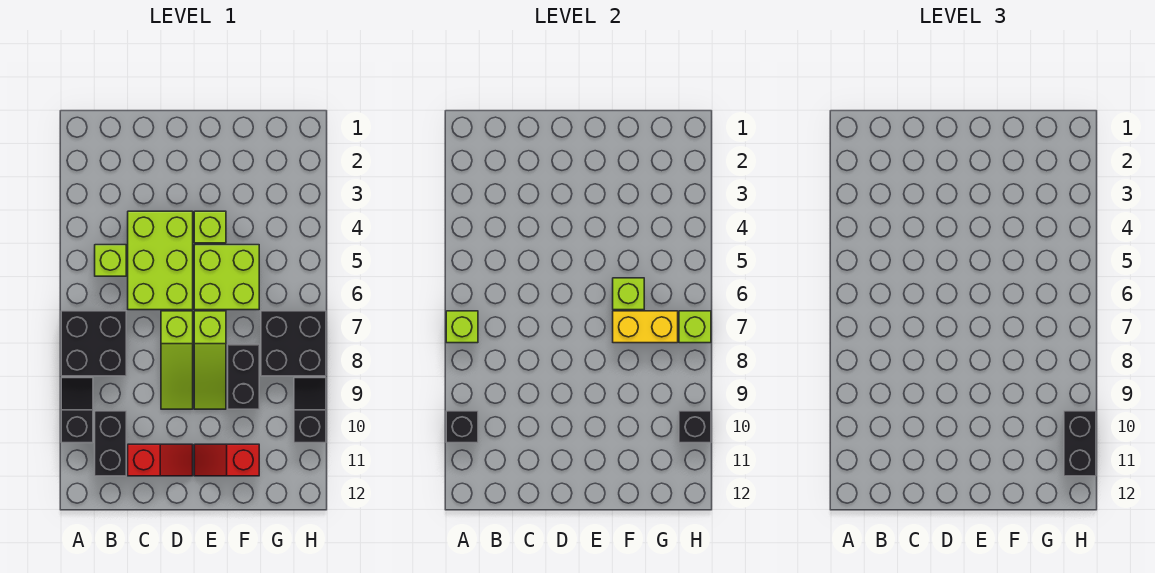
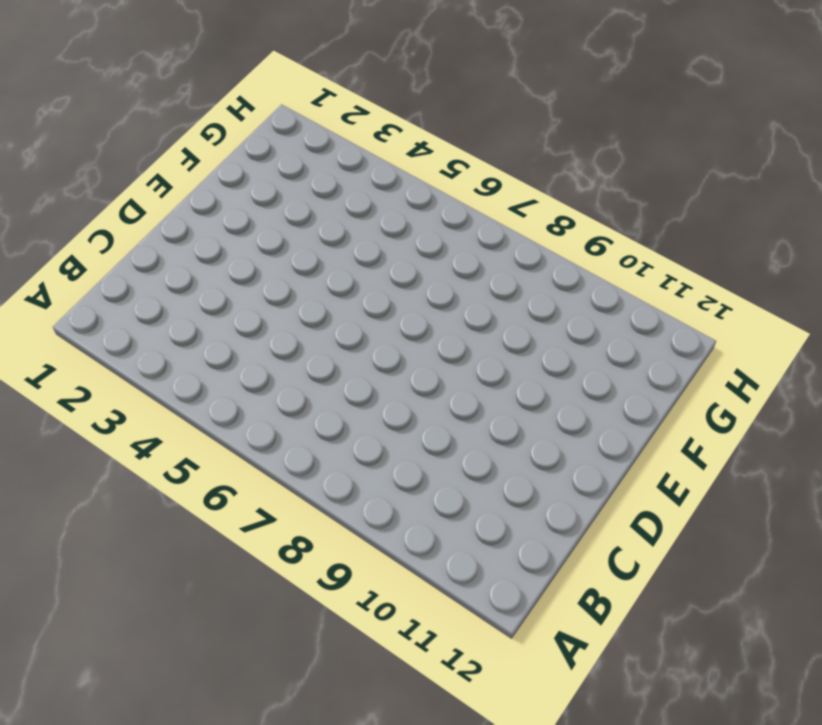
none -> black 2x2 brick [61,311,126,376]
none -> black 1x2 slope [61,378,93,443]
none -> lime 1x1 brick [95,245,126,276]

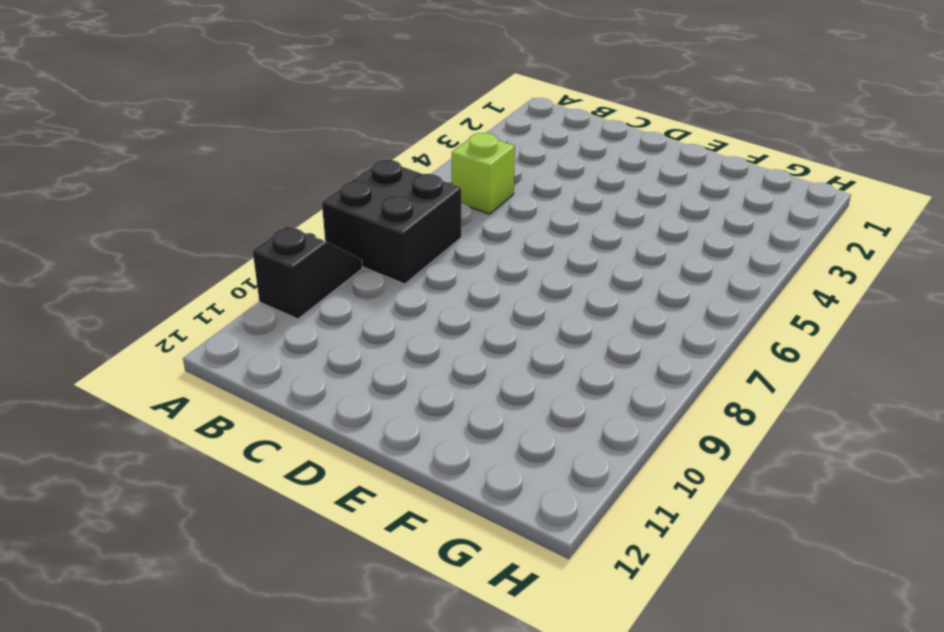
none -> black 1x2 brick [95,411,126,476]
none -> lime 2x3 brick [128,211,193,310]
none -> red 1x2 slope [128,444,193,476]

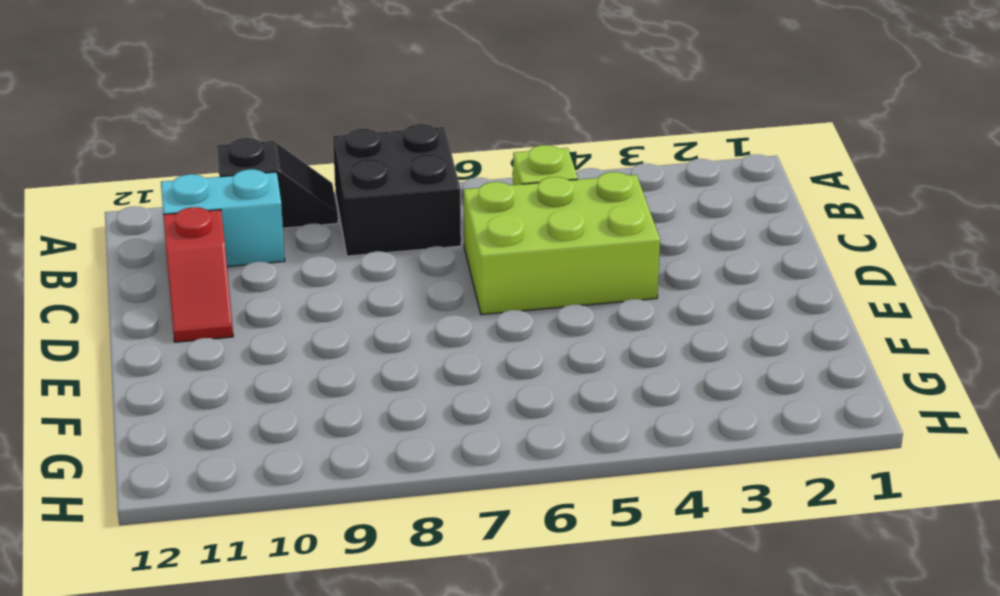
cyan 1x2 brick [161,169,285,267] -> black 1x2 brick [95,411,126,476]
none -> lime 1x3 slope [161,311,193,409]
none -> lime 1x1 brick [194,211,226,243]
none -> lime 2x2 brick [194,245,259,310]

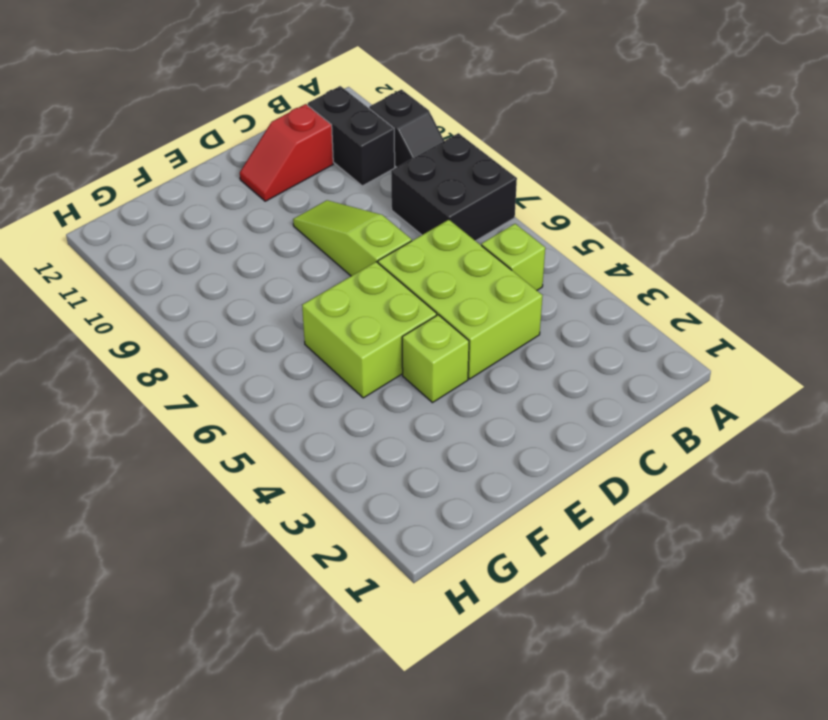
none -> lime 1x3 slope [194,311,226,409]
none -> red 1x2 slope [194,444,259,476]
none -> black 1x2 brick [228,344,259,409]

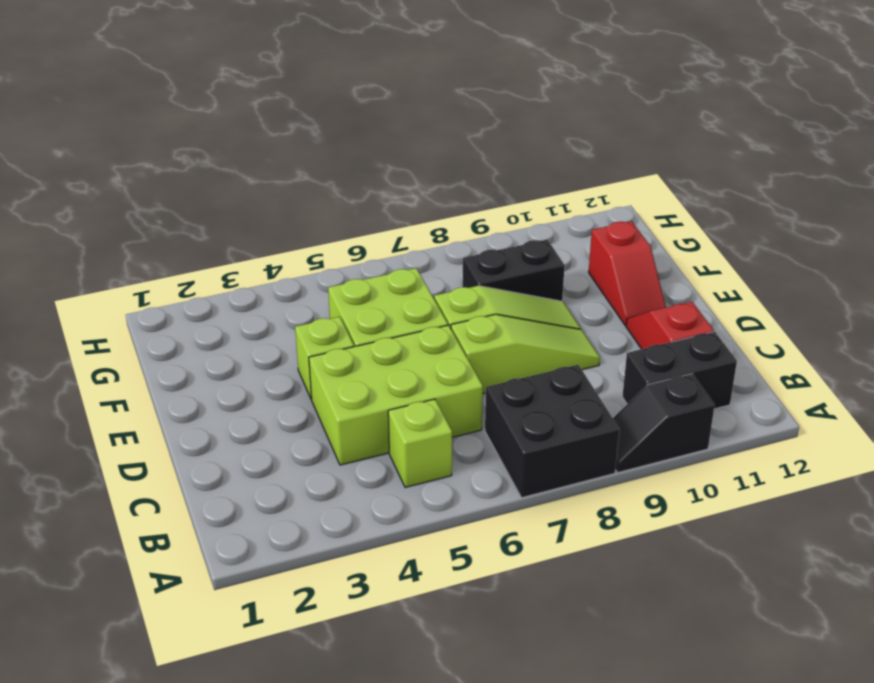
none -> black 2x2 brick [261,311,326,376]
none -> black 1x2 slope [294,378,326,443]
none -> lime 1x1 brick [446,311,478,343]

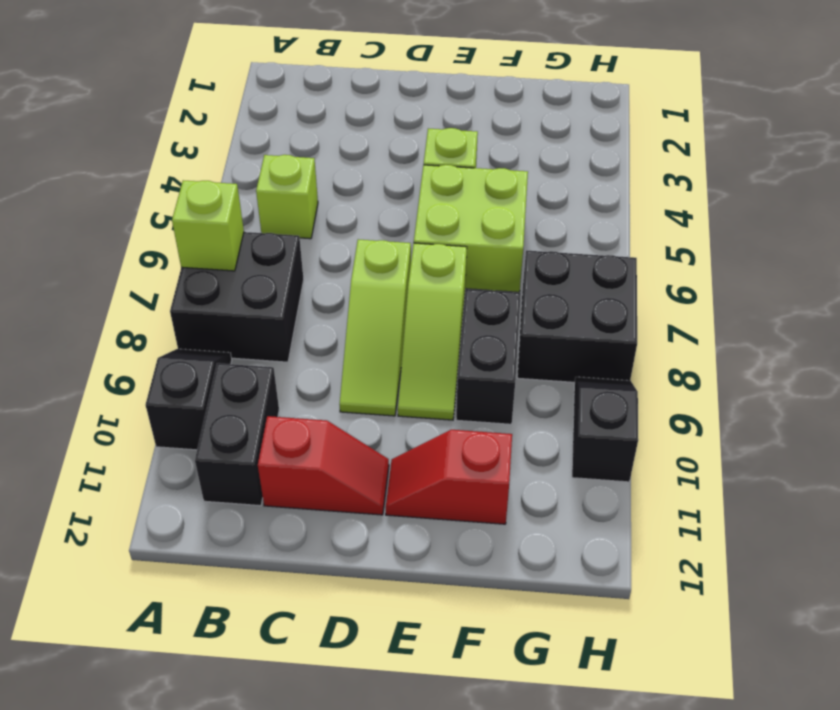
none -> lime 2x3 brick [128,211,193,310]
none -> black 1x1 brick [446,411,478,443]
none -> lime 1x1 brick [613,278,644,310]

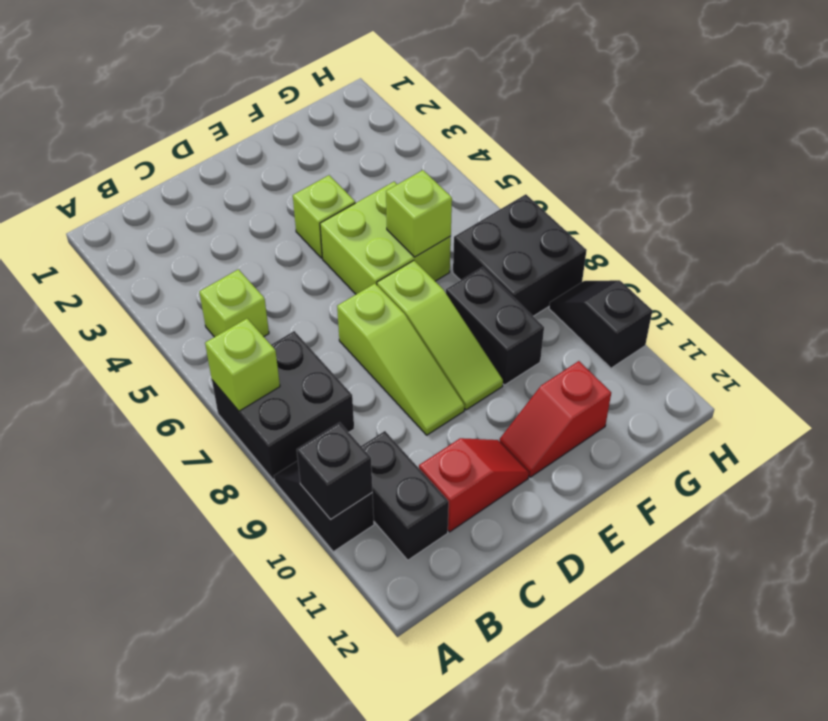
none -> lime 2x3 brick [128,211,193,310]
none -> yellow 1x2 brick [613,311,678,343]
none -> lime 1x1 brick [679,311,711,343]

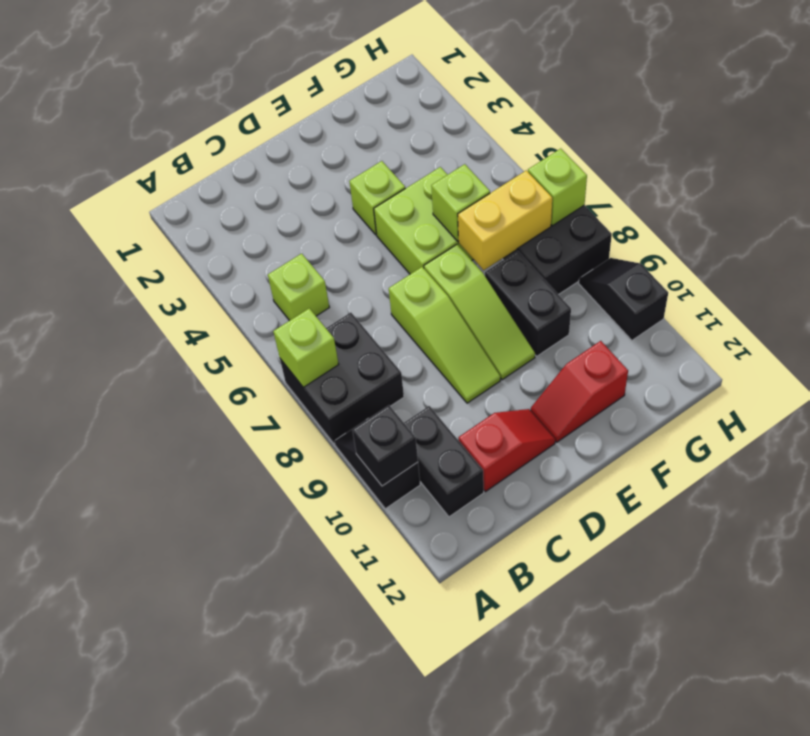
none -> lime 2x3 brick [128,211,193,310]
none -> black 1x1 brick [679,411,711,443]
none -> black 1x2 brick [1064,411,1096,476]

